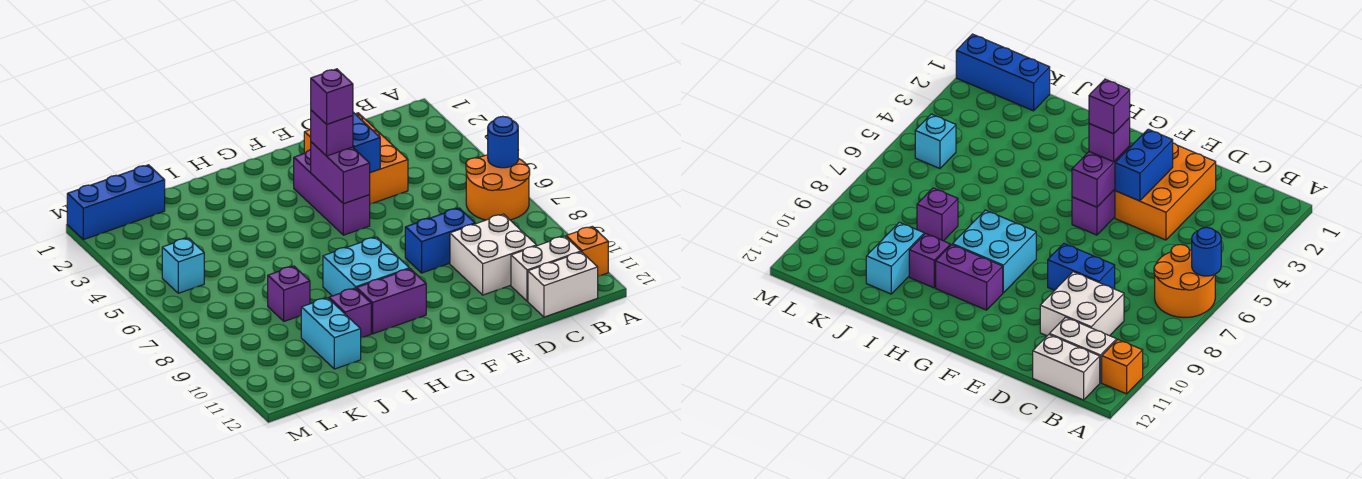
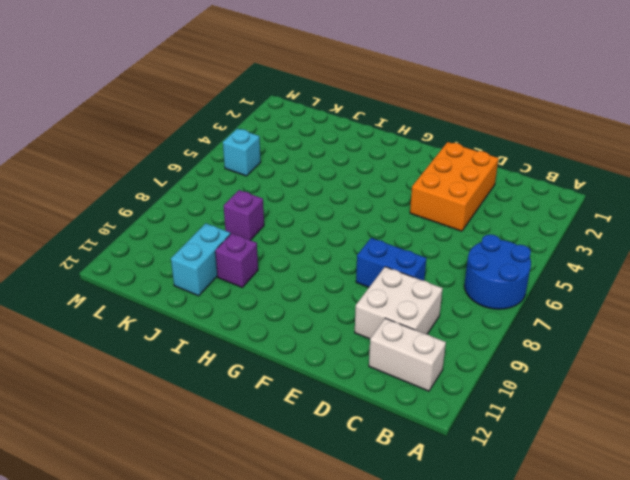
blue 2x2 round brick [464,234,531,309] -> orange 2x2 round brick [466,155,530,220]
none -> orange 1x1 brick [566,226,608,276]
none -> white 1x2 brick [528,252,598,317]
none -> purple 1x3 brick [294,150,370,235]

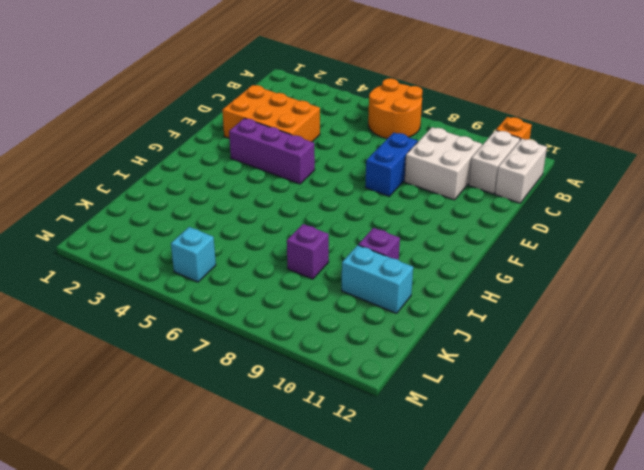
none -> cyan 2x2 brick [323,237,409,296]
none -> purple 1x2 brick [357,269,426,334]
none -> blue 1x3 brick [67,165,165,240]

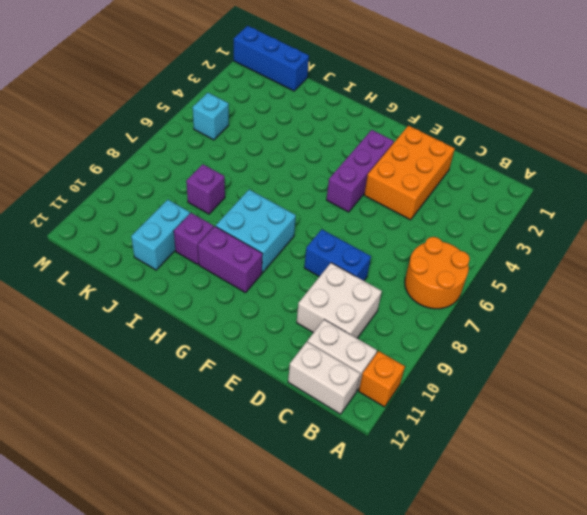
none -> blue 1x1 round brick [488,116,518,168]
none -> blue 1x2 brick [353,112,380,173]
none -> purple 1x2 brick [311,142,370,204]

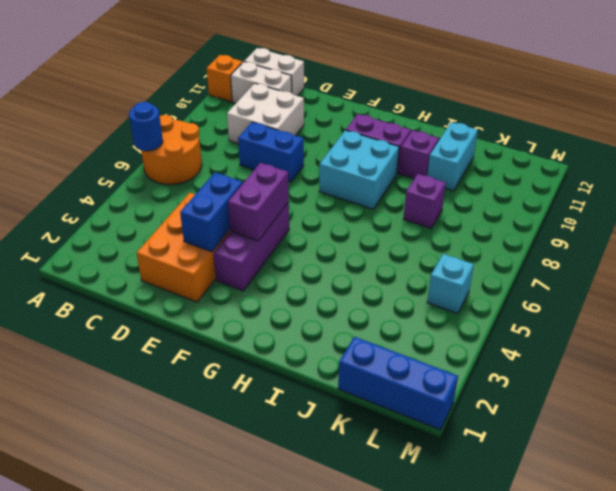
none -> purple 1x1 brick [311,110,353,156]
none -> purple 1x1 brick [311,69,353,124]

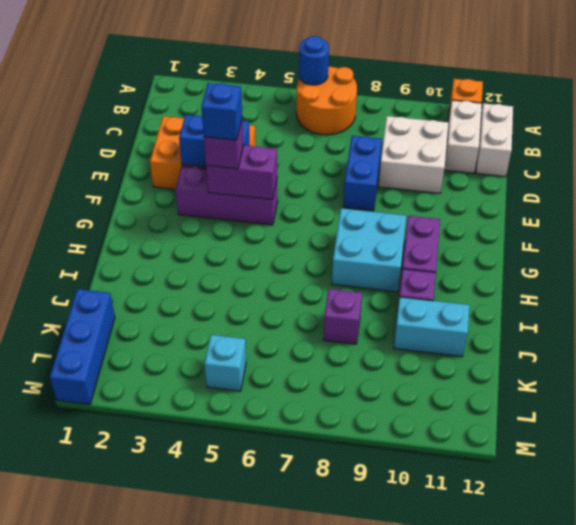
blue 1x1 brick [201,83,242,140] -> purple 1x1 brick [311,69,353,124]

